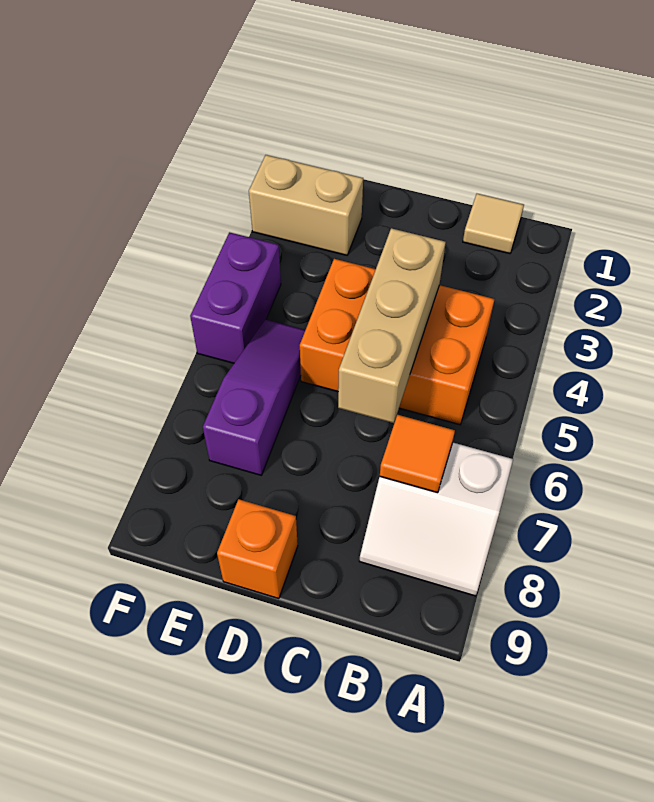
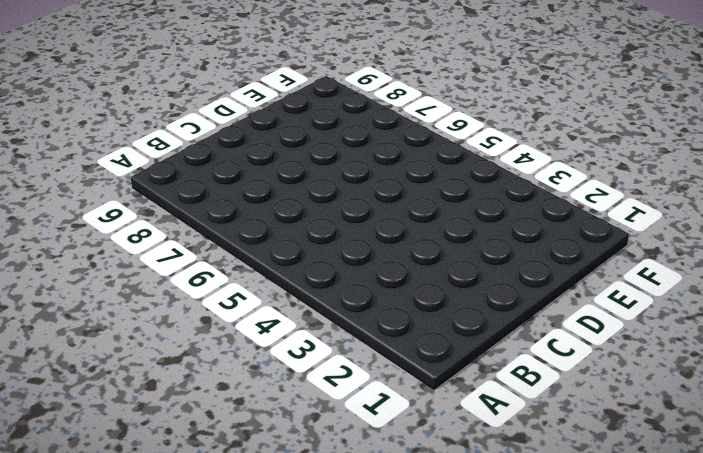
none -> white 2x2 slope [360,443,513,596]
none -> tan 1x1 tile [463,194,524,254]

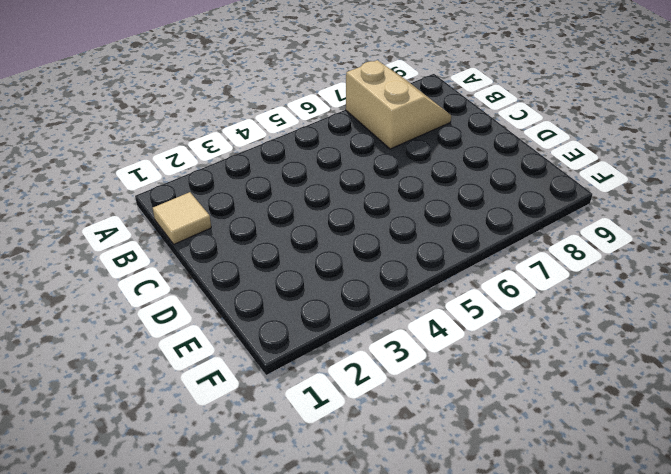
tan 2x2 slope [346,60,451,149] -> white 2x2 slope [360,443,513,596]
none -> orange 2x3 brick [300,259,495,425]
none -> orange 1x1 brick [217,499,298,599]

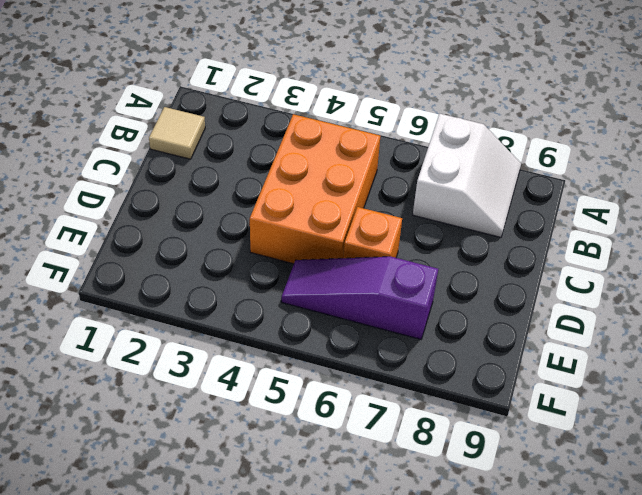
orange 1x1 brick [343,207,402,258] -> orange 1x1 brick moved to [217,499,298,599]
none -> tan 1x2 brick [249,155,363,255]
none -> purple 1x2 brick [190,232,281,363]

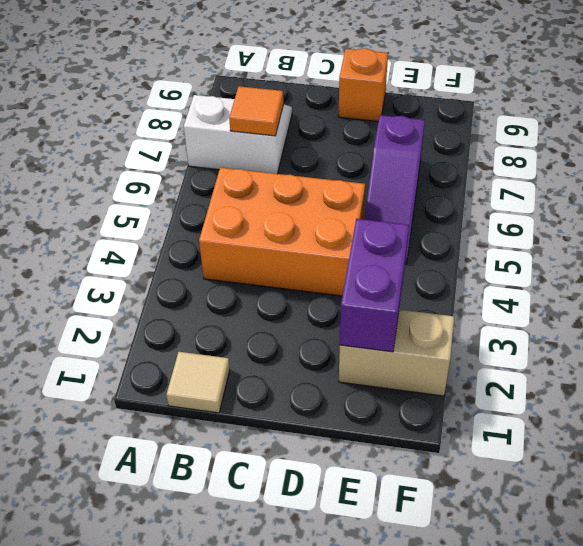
purple 1x2 brick [340,219,409,352] -> purple 1x2 brick moved to [190,232,281,363]
none -> tan 1x3 brick [338,228,446,423]

